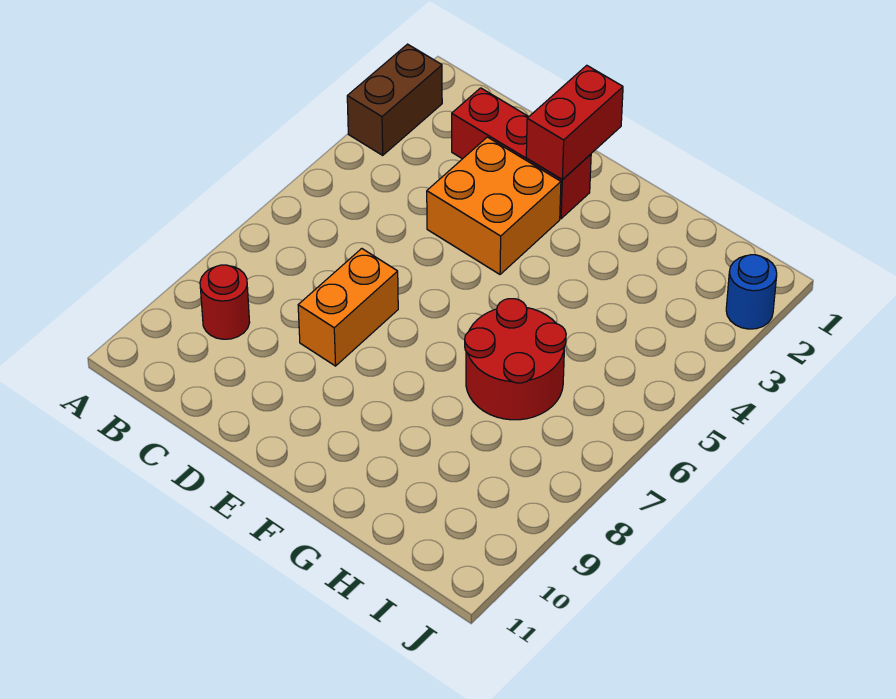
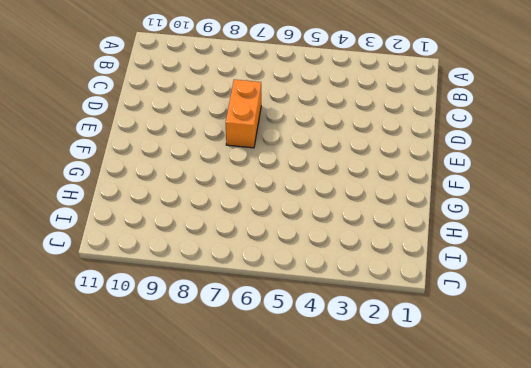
orange 1x2 brick [226,80,261,148] -> orange 1x2 brick turned to [298,249,398,366]
none -> brown 1x2 brick [347,44,442,155]
none -> red 1x1 round brick [200,265,250,339]

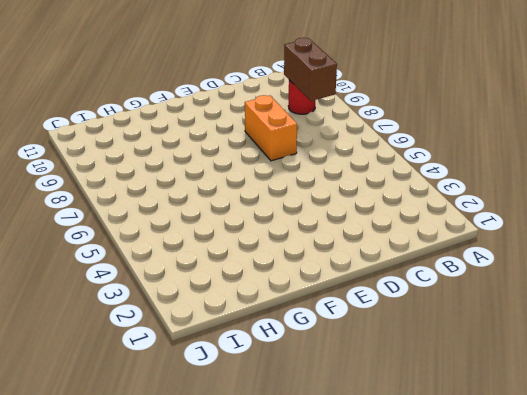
brown 1x2 brick [284,38,337,101] -> brown 1x2 brick moved to [347,44,442,155]
none -> red 1x3 brick [452,88,591,219]
none -> orange 2x2 brick [427,137,561,274]

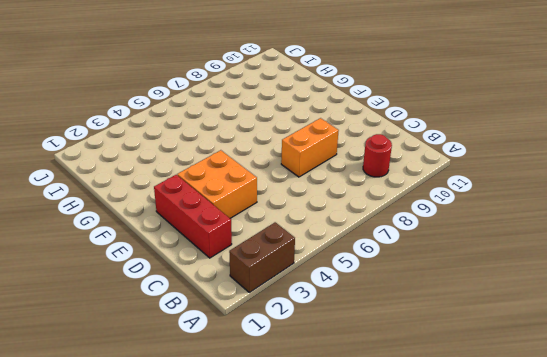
none -> red 2x2 round brick [465,299,566,420]
none -> blue 1x1 round brick [726,255,777,329]

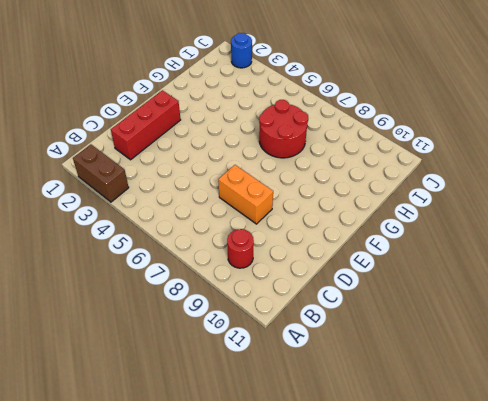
none -> orange 2x2 brick [427,137,561,274]
none -> red 1x2 brick [526,65,623,180]

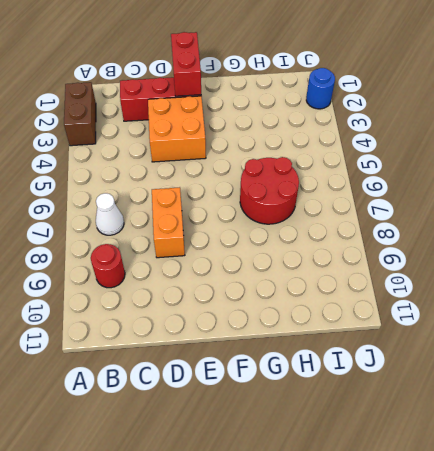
white 1x1 cone [96,193,124,235] -> none

